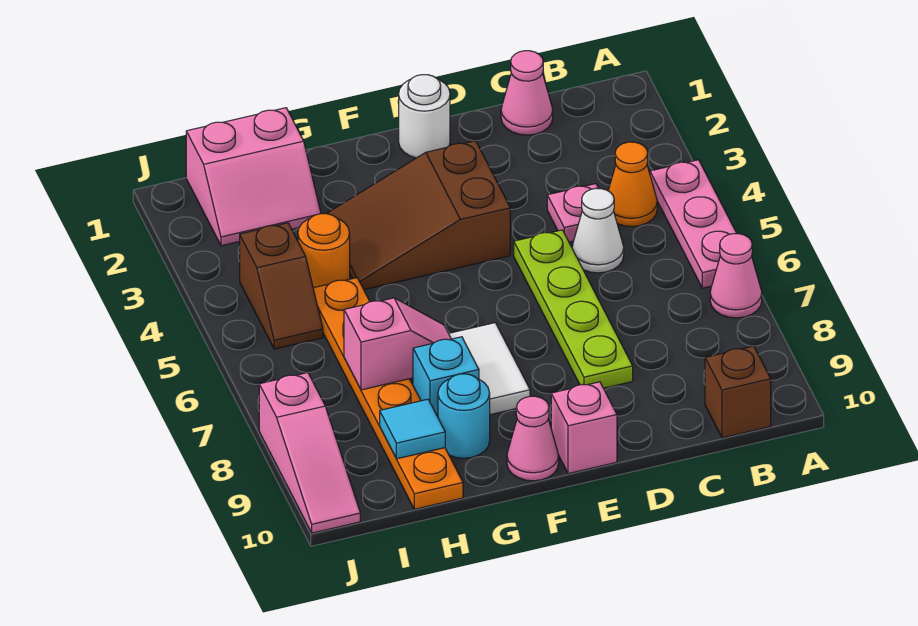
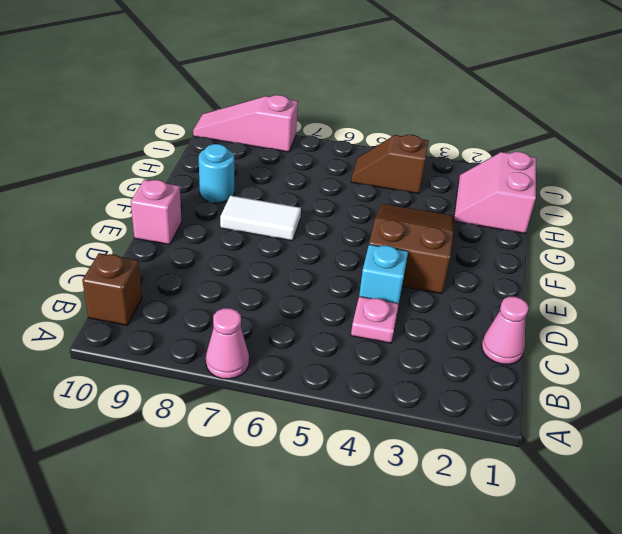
cyan 1x1 brick [359,244,408,304] -> cyan 1x1 brick moved to [413,337,479,417]
none -> pink 1x3 plate [650,160,737,288]
none -> orange 1x1 cone [608,142,657,227]
none -> white 1x1 cone [572,188,624,273]

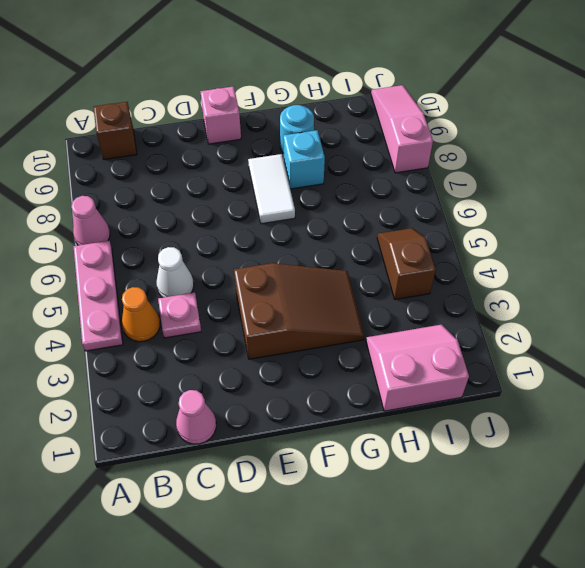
none -> lime 1x4 plate [514,230,633,388]
none -> white 1x1 round brick [399,75,450,158]
none -> pink 1x1 cone [507,396,559,481]

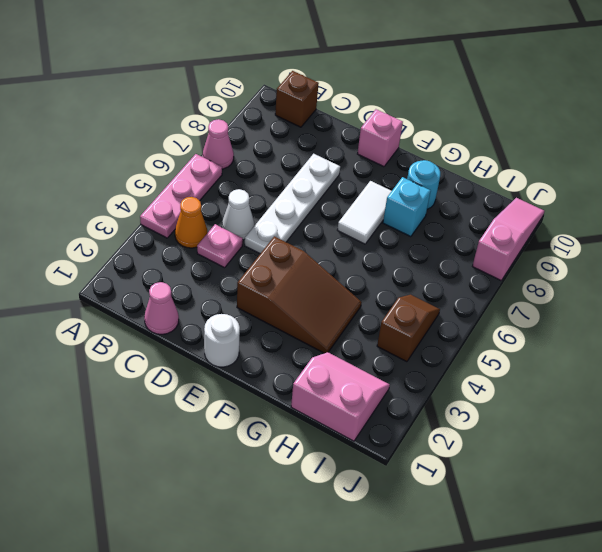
white 1x4 plate [245,154,340,254] -> lime 1x4 plate [514,230,633,388]
none -> pink 1x1 cone [507,396,559,481]
none -> orange 1x1 round brick [298,214,350,288]
none -> orange 1x6 plate [313,278,463,509]

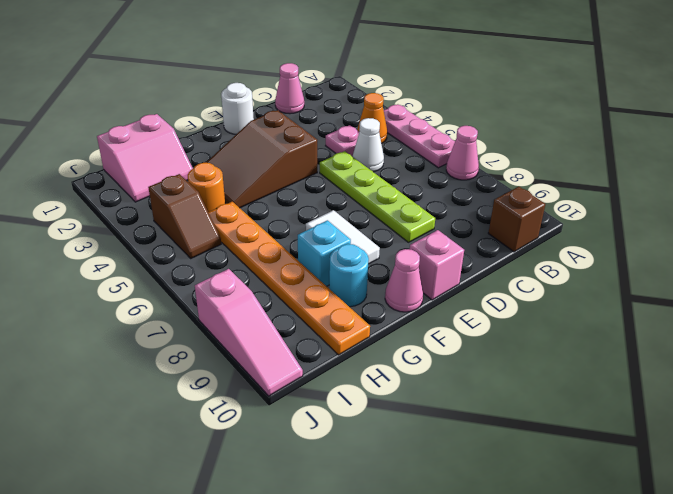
none -> pink 1x2 slope [344,298,451,390]
none -> cyan 1x1 tile [380,399,445,459]

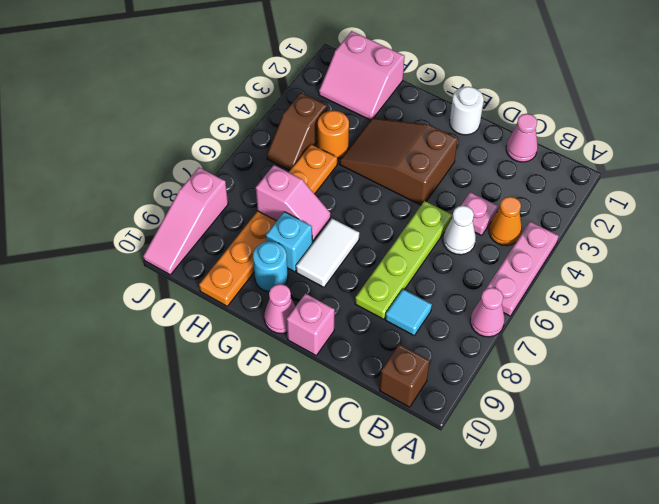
cyan 1x1 tile [385,289,432,335] -> cyan 1x1 tile moved to [380,399,445,459]

